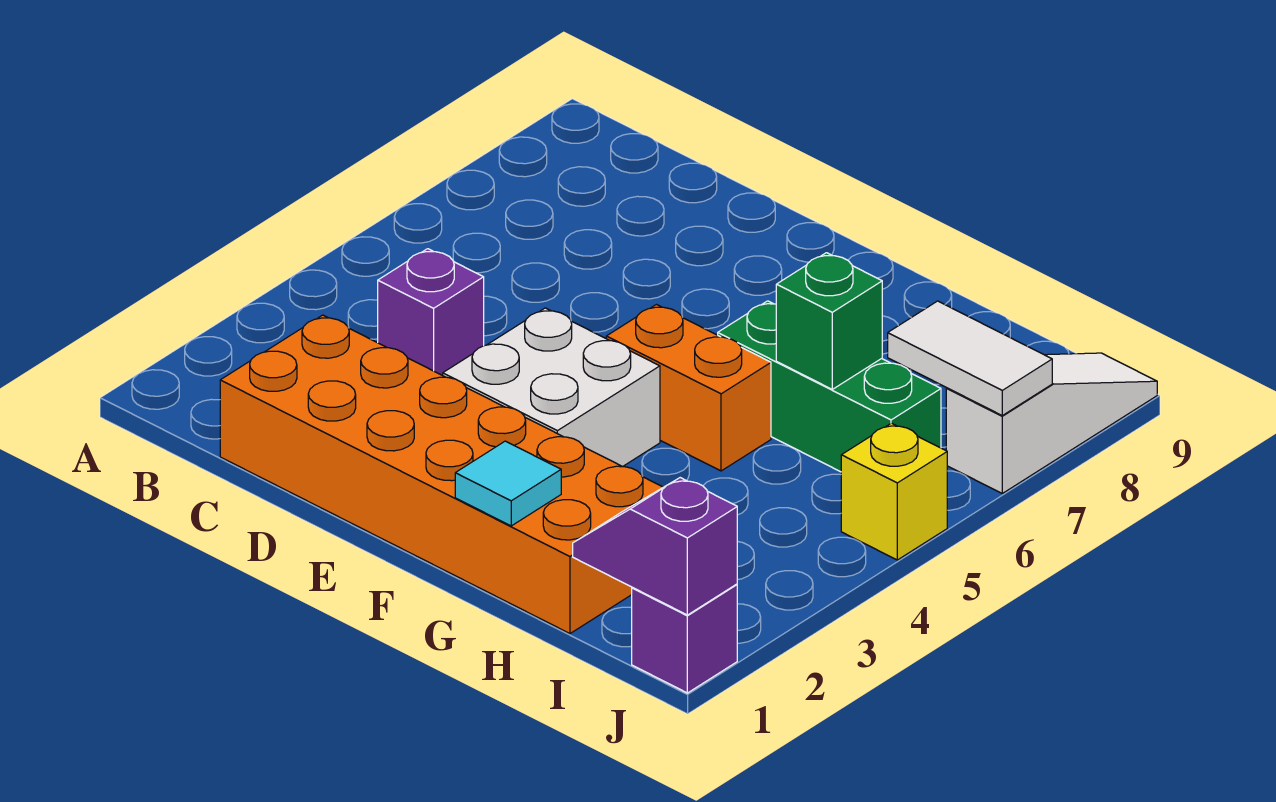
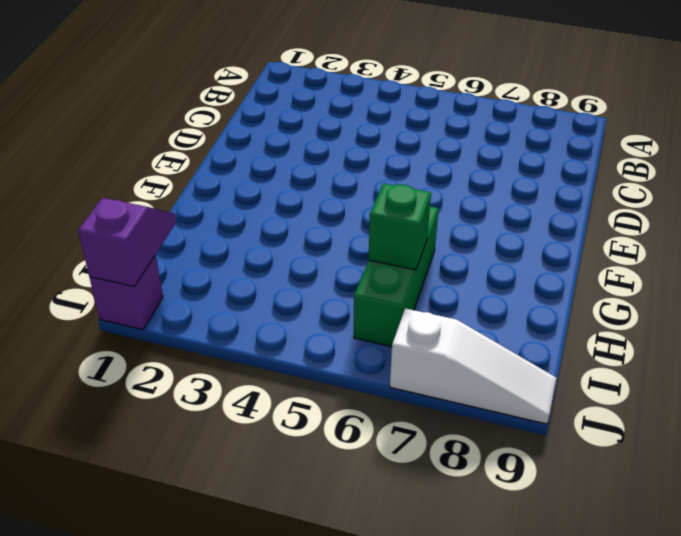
none -> orange 2x6 brick [220,315,663,634]
none -> purple 1x1 brick [378,249,484,375]
none -> white 2x2 brick [443,308,660,467]

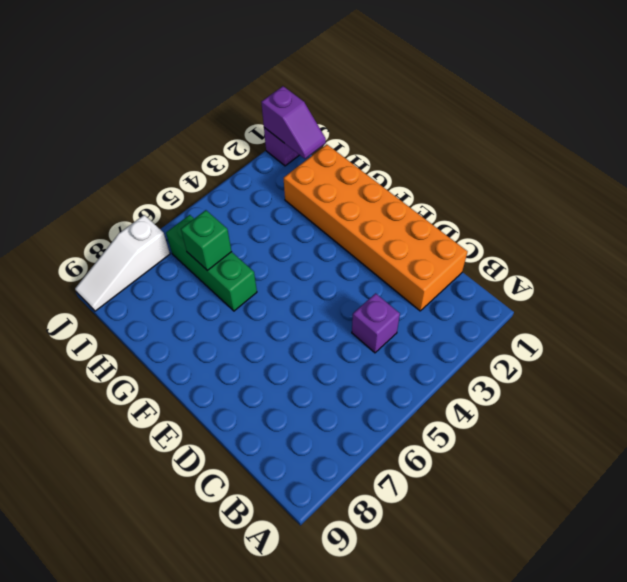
none -> white 2x2 brick [443,308,660,467]
none -> orange 1x2 brick [606,305,771,471]
none -> yellow 1x1 brick [841,423,947,560]

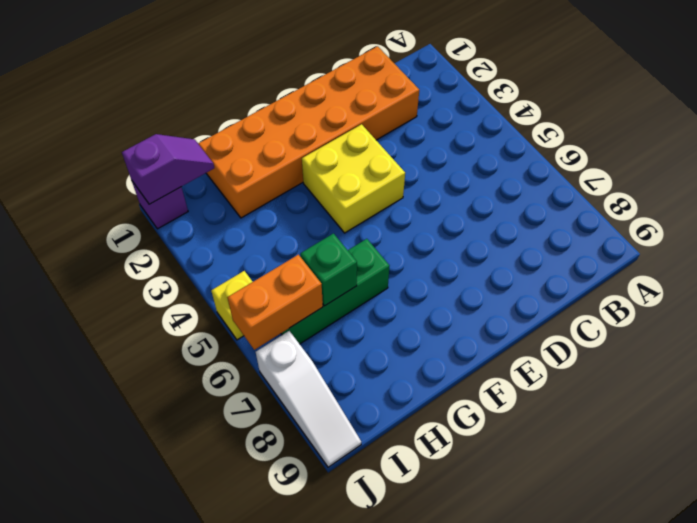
yellow 2x2 brick [302,124,405,233] -> white 2x2 brick [443,308,660,467]
orange 1x2 brick [227,255,323,350] -> orange 1x2 brick moved to [606,305,771,471]
none -> purple 1x1 brick [378,249,484,375]
none -> cyan 1x1 tile [455,441,561,526]
none -> white 1x2 tile [888,301,1052,415]

